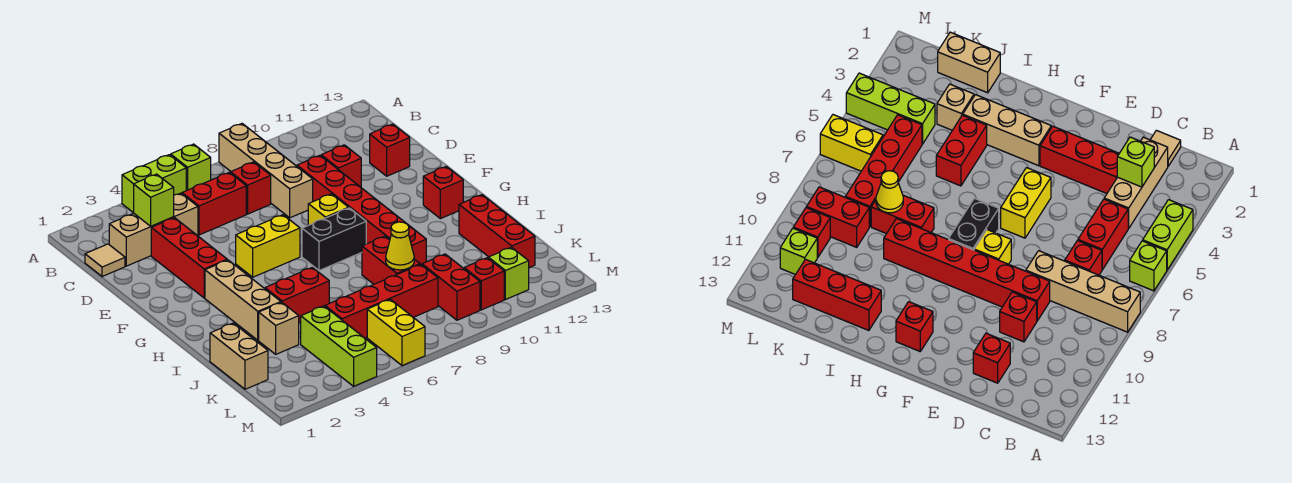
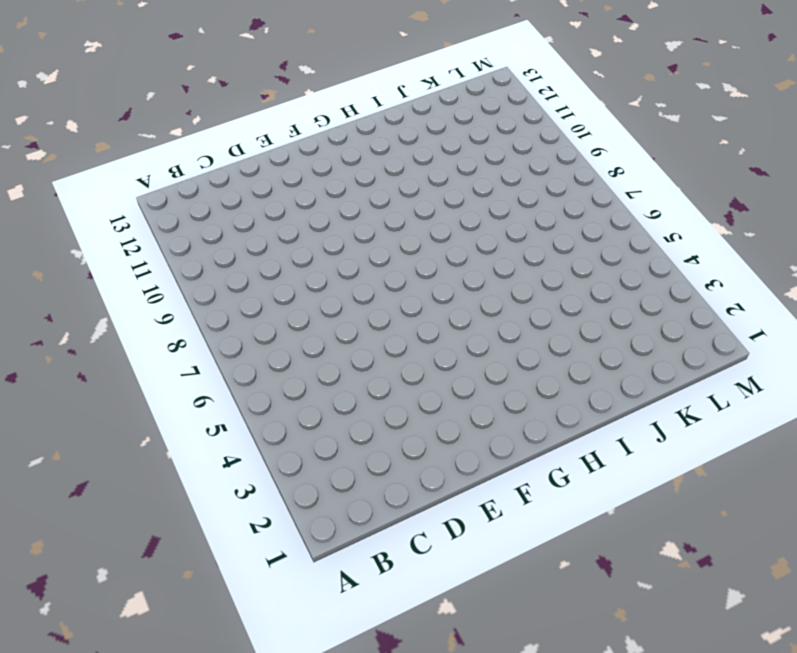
none -> lime 1x2 brick [122,155,186,213]
none -> lime 1x1 brick [171,144,211,191]
none -> tan 1x4 brick [219,124,313,218]

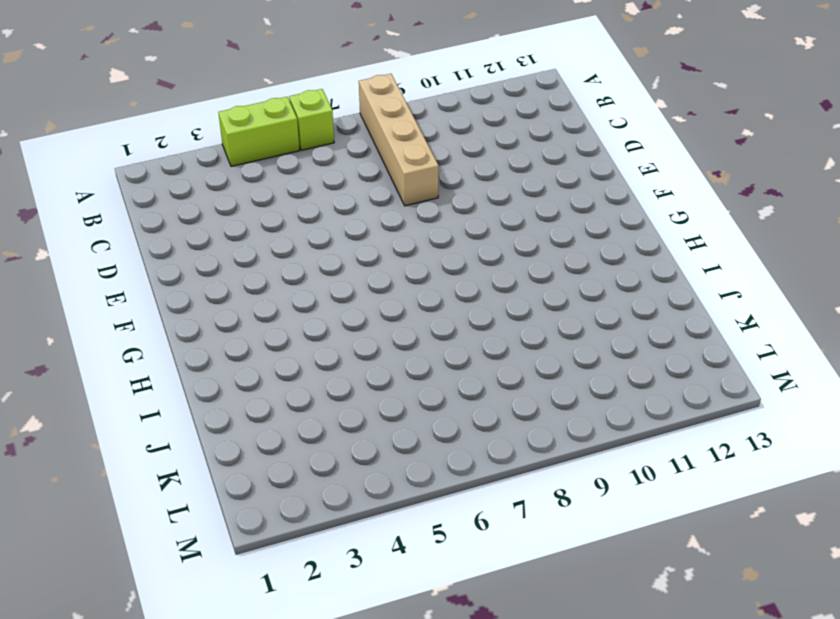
none -> tan 1x1 tile [85,244,125,277]
none -> tan 1x3 brick [109,193,198,266]
none -> red 1x2 brick [182,172,246,235]

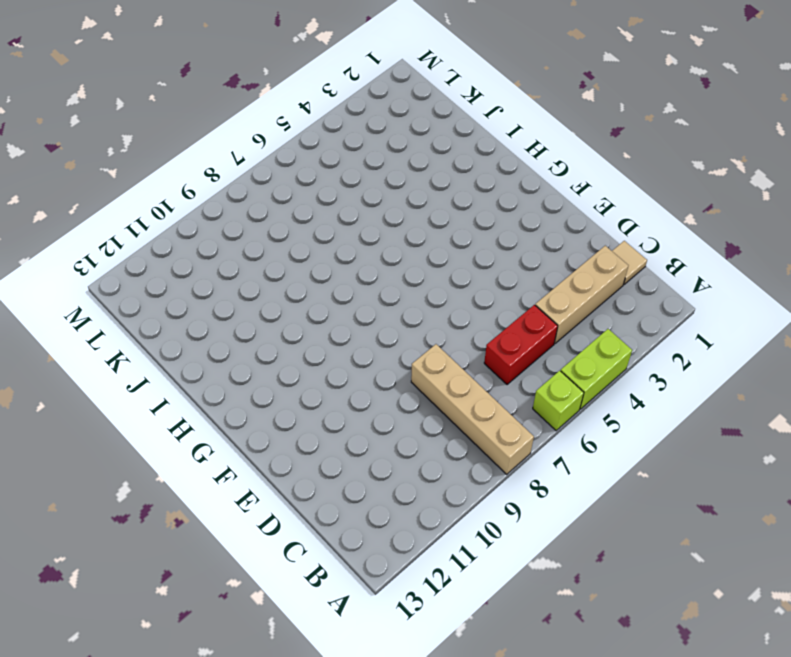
none -> red 1x1 brick [231,162,271,214]
none -> red 1x3 brick [151,218,227,298]
none -> red 1x6 brick [297,155,426,265]

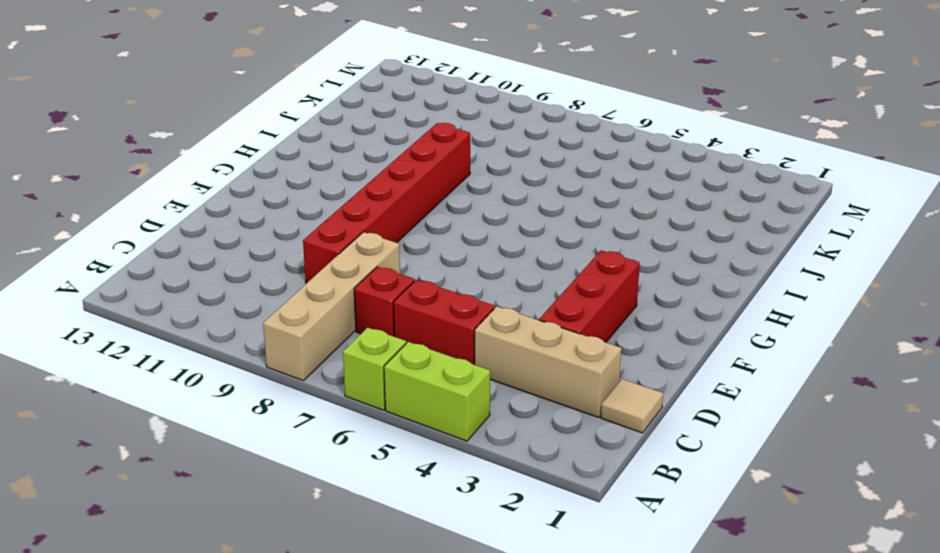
none -> red 1x1 brick [321,145,361,187]
none -> red 1x1 brick [370,124,410,176]
none -> yellow 1x2 brick [236,215,300,277]

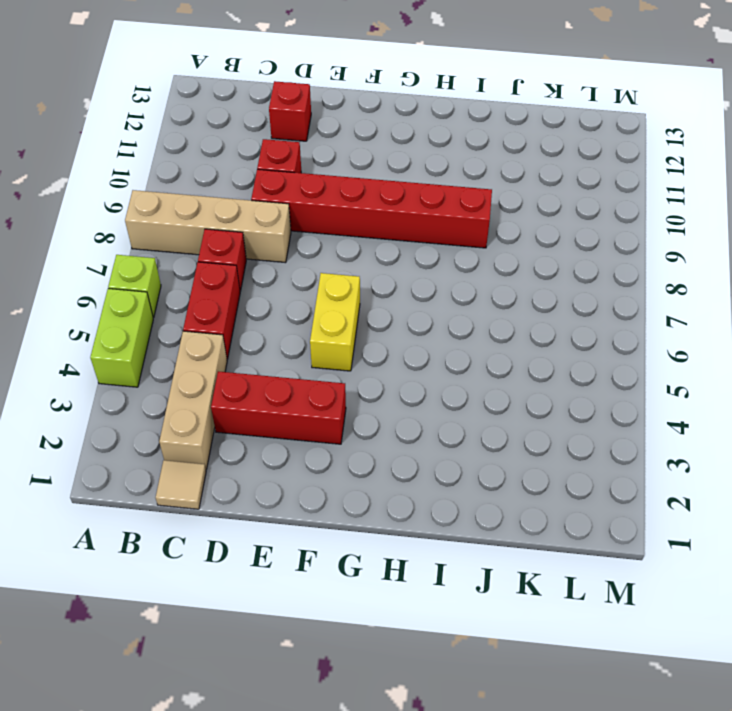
none -> yellow 1x1 brick [308,194,349,225]
none -> tan 1x3 brick [205,260,281,340]
none -> black 1x2 brick [302,208,366,271]

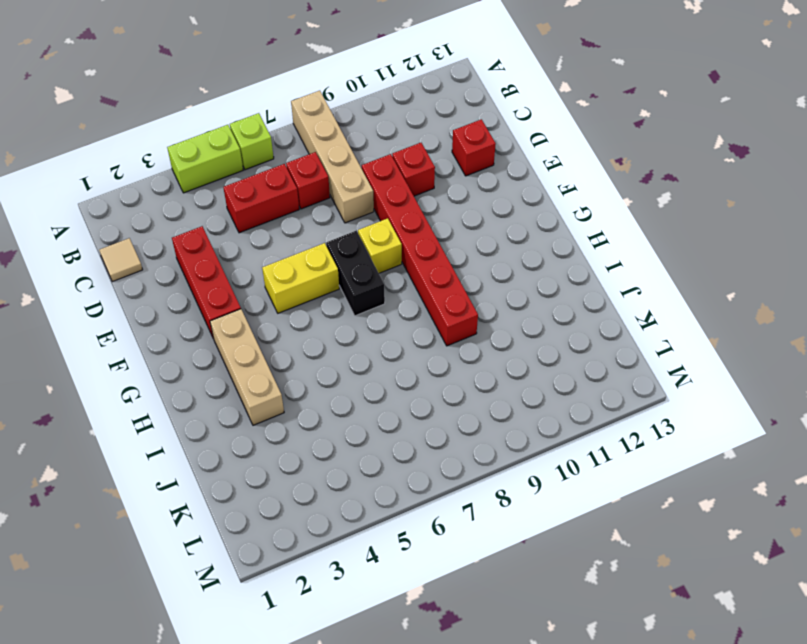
black 1x2 brick [326,231,385,316] -> black 1x2 brick turned to [302,208,366,271]
none -> tan 1x3 brick [109,193,198,266]
none -> red 1x1 brick [423,166,463,219]
none -> red 1x2 brick [265,267,329,323]

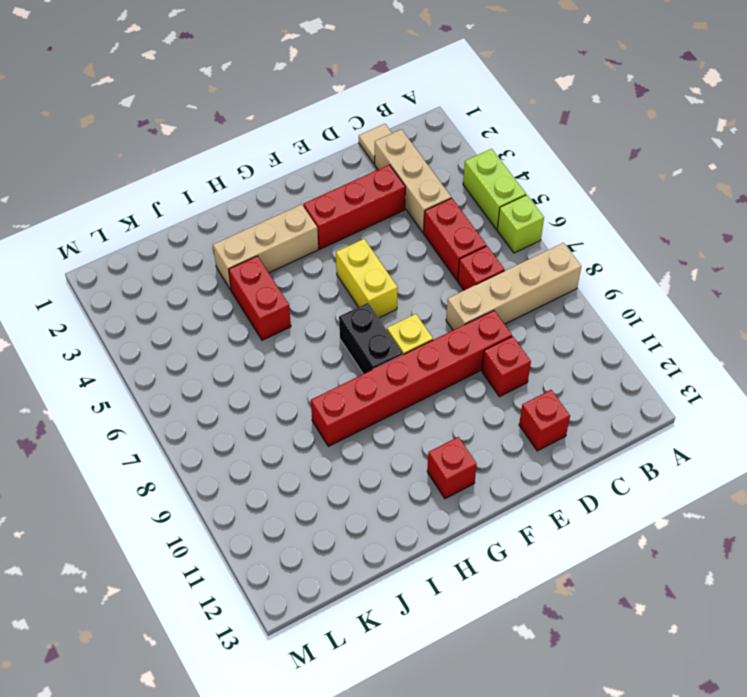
none -> red 1x2 brick [362,236,420,284]
none -> red 1x3 brick [459,195,535,268]
none -> tan 1x2 brick [210,323,268,389]

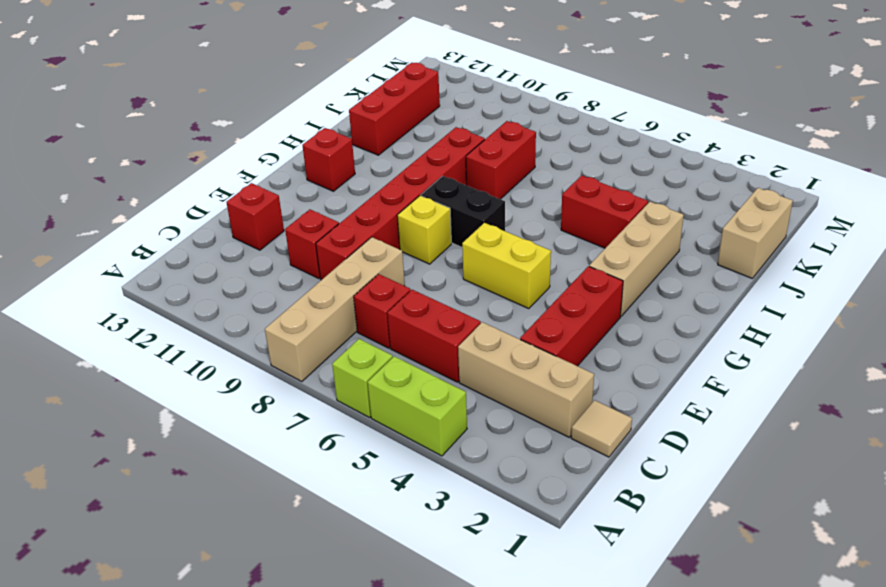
none -> tan 1x1 brick [259,302,299,354]
none -> lime 1x3 brick [301,306,377,386]
none -> red 1x4 brick [325,264,438,338]

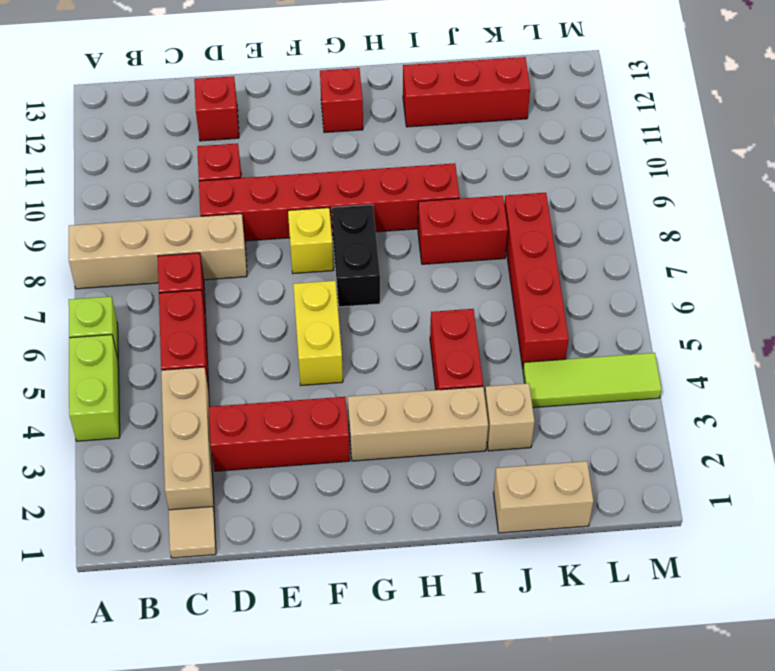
lime 1x3 tile [523,353,662,408] -> lime 1x3 brick [301,306,377,386]
none -> red 1x2 brick [422,254,480,320]
none -> yellow 1x2 brick [367,299,425,366]
none -> red 1x1 brick [464,258,504,310]

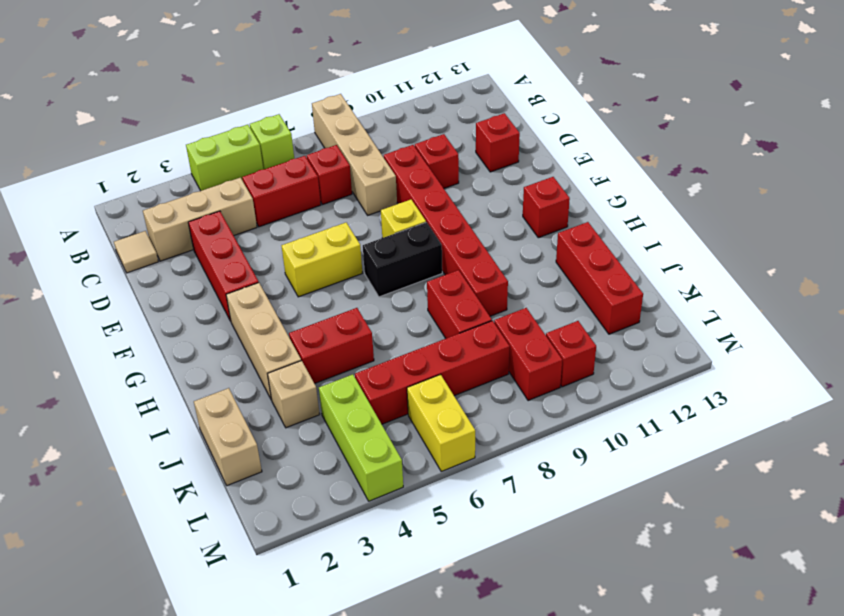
none -> lime 1x1 brick [488,247,529,300]
none -> lime 1x1 brick [134,174,174,226]
none -> yellow 1x1 cone [386,222,414,270]

